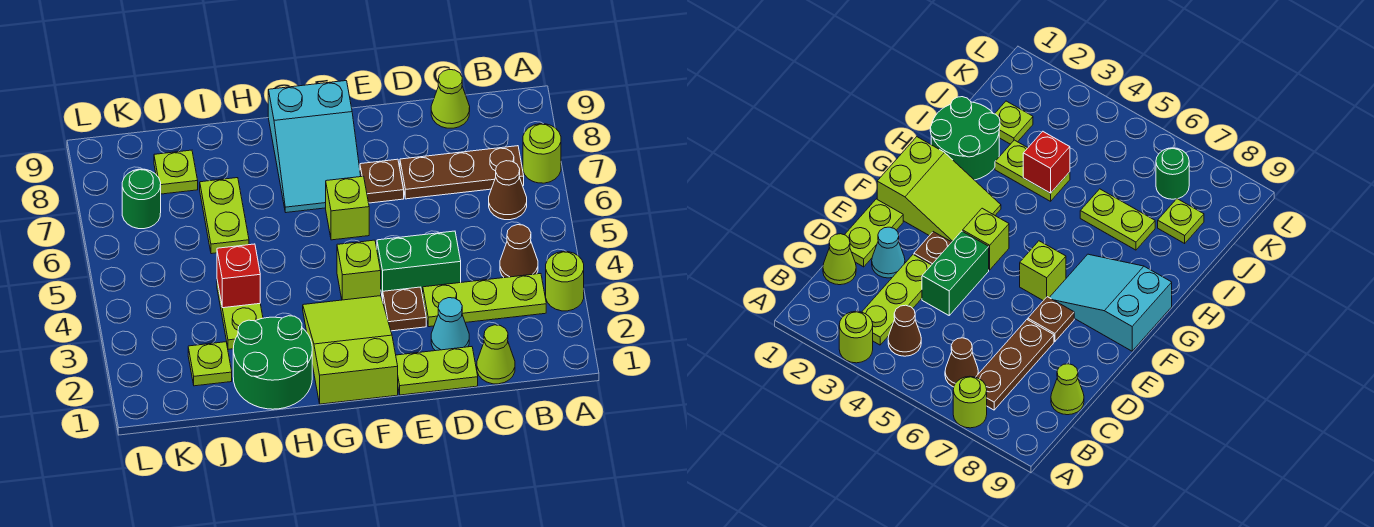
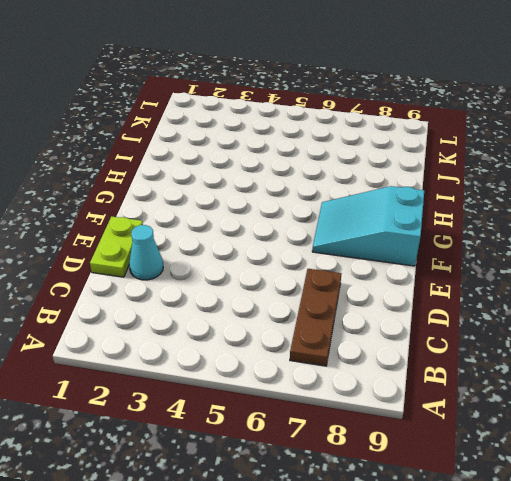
none -> lime 1x1 round brick [546,252,584,311]
none -> lime 1x1 round brick [523,124,561,183]
none -> lime 1x3 plate [422,274,546,327]

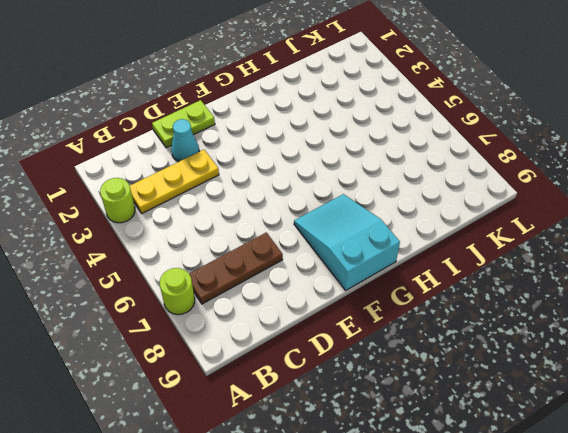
yellow 1x3 plate [130,150,219,213] -> lime 1x3 plate [422,274,546,327]
none -> brown 1x1 cone [500,225,538,278]
none -> brown 1x1 cone [489,161,527,220]
none -> lime 1x1 cone [477,325,515,384]

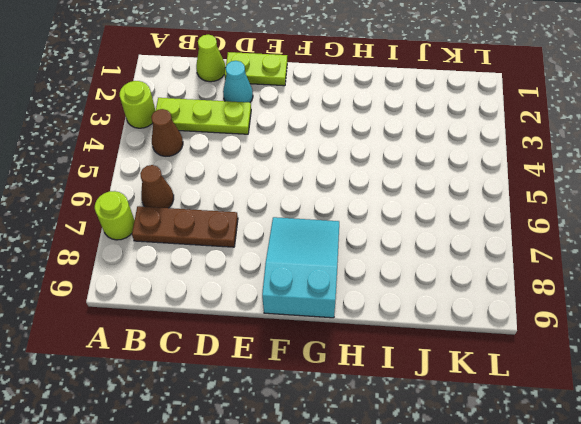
none -> lime 1x1 cone [431,70,470,128]
none -> green 1x2 brick [377,231,461,299]
none -> brown 1x1 plate [383,287,426,331]

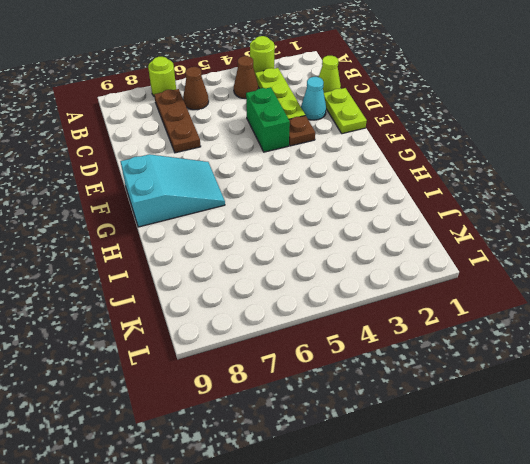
none -> lime 1x1 cone [431,70,470,128]
none -> brown 1x1 plate [360,159,404,203]
none -> lime 2x3 slope [303,296,398,404]

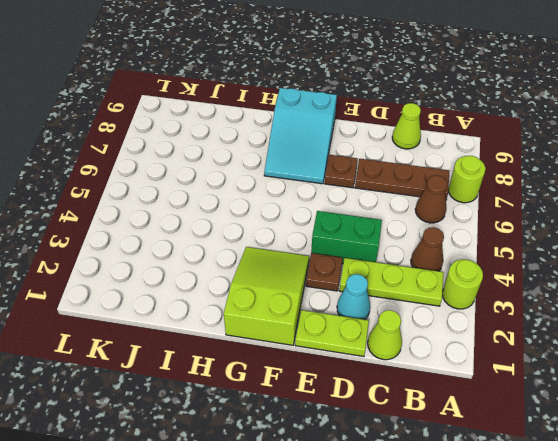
none -> lime 1x1 brick [337,240,381,300]
none -> lime 1x1 brick [326,176,369,240]
none -> green 2x2 round brick [233,316,312,409]

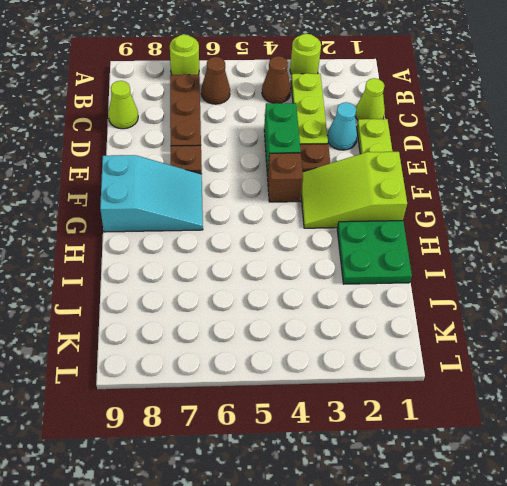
brown 1x1 brick [267,153,303,202] -> lime 1x1 brick [337,240,381,300]
green 2x2 plate [337,221,412,284] -> green 2x2 round brick [233,316,312,409]
none -> lime 1x1 brick [326,176,369,240]
none -> lime 1x2 plate [217,281,263,349]
none -> lime 1x2 plate [200,178,249,254]

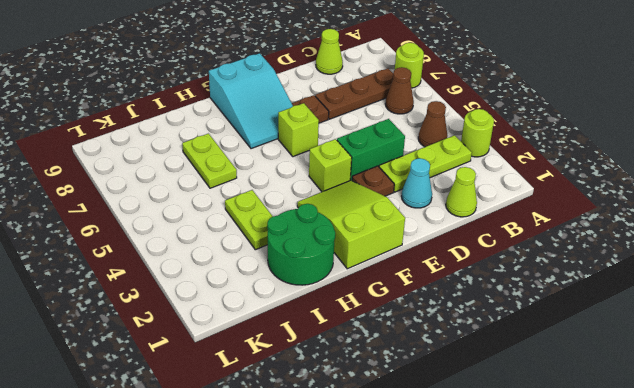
none -> lime 1x2 plate [396,347,478,395]
none -> lime 1x1 plate [188,342,232,386]
none -> lime 1x1 plate [154,150,198,194]

